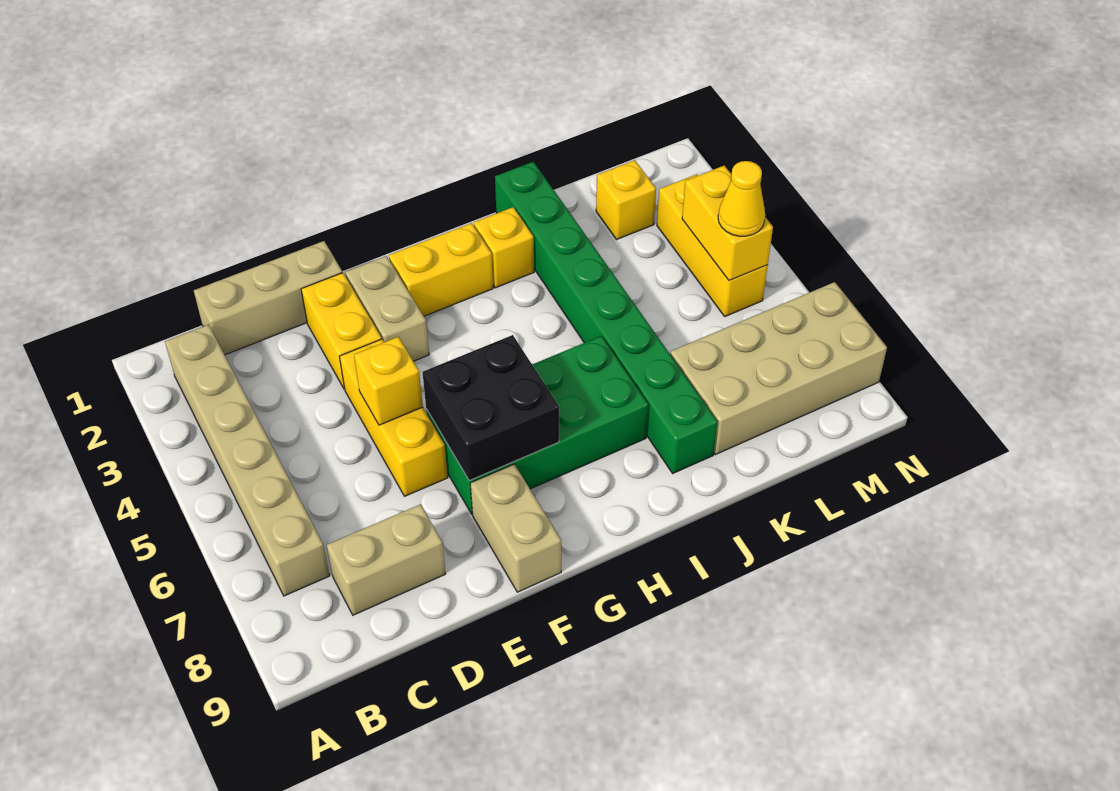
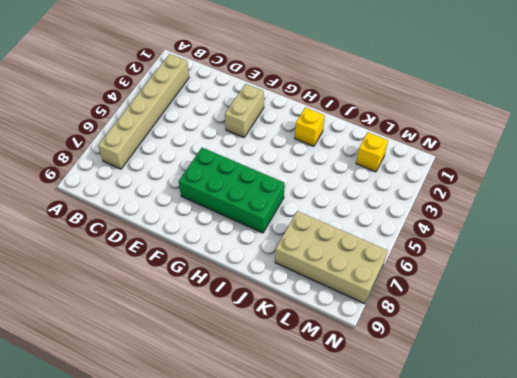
none -> tan 1x3 brick [194,241,342,355]
none -> tan 1x2 brick [327,504,445,615]
none -> yellow 1x2 brick [301,273,382,389]

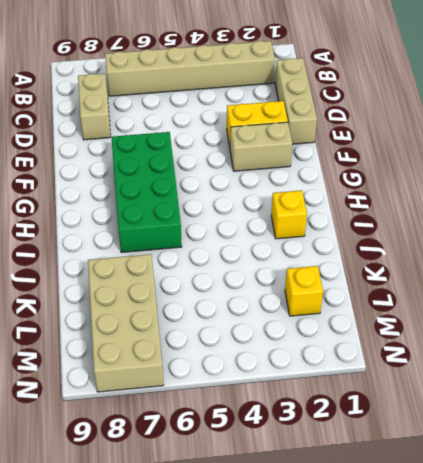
none -> yellow 1x3 brick [339,339,448,496]
none -> tan 1x2 brick [470,464,561,592]
none -> yellow 1x2 brick [389,223,493,316]

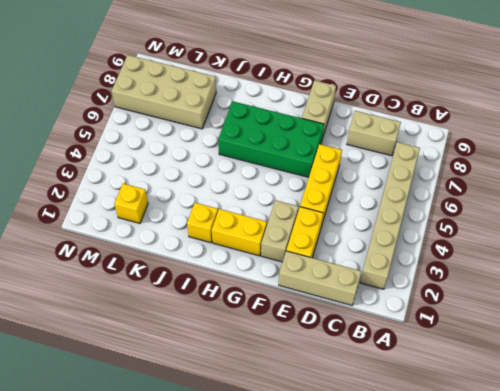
none -> green 1x8 brick [495,162,717,473]
none -> yellow 1x3 brick [657,174,768,316]
none -> yellow 1x1 brick [354,337,423,425]

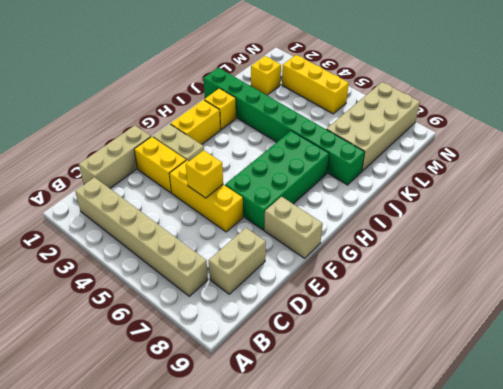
none -> black 2x2 brick [422,335,559,481]
none -> yellow 1x2 brick [682,166,773,281]
none -> yellow 1x1 cone [718,161,765,236]

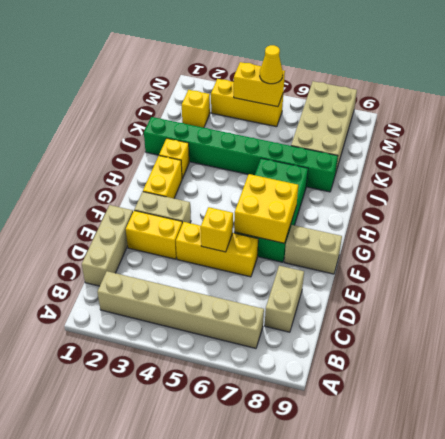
yellow 2x2 brick [234,174,298,243] -> black 2x2 brick [422,335,559,481]

